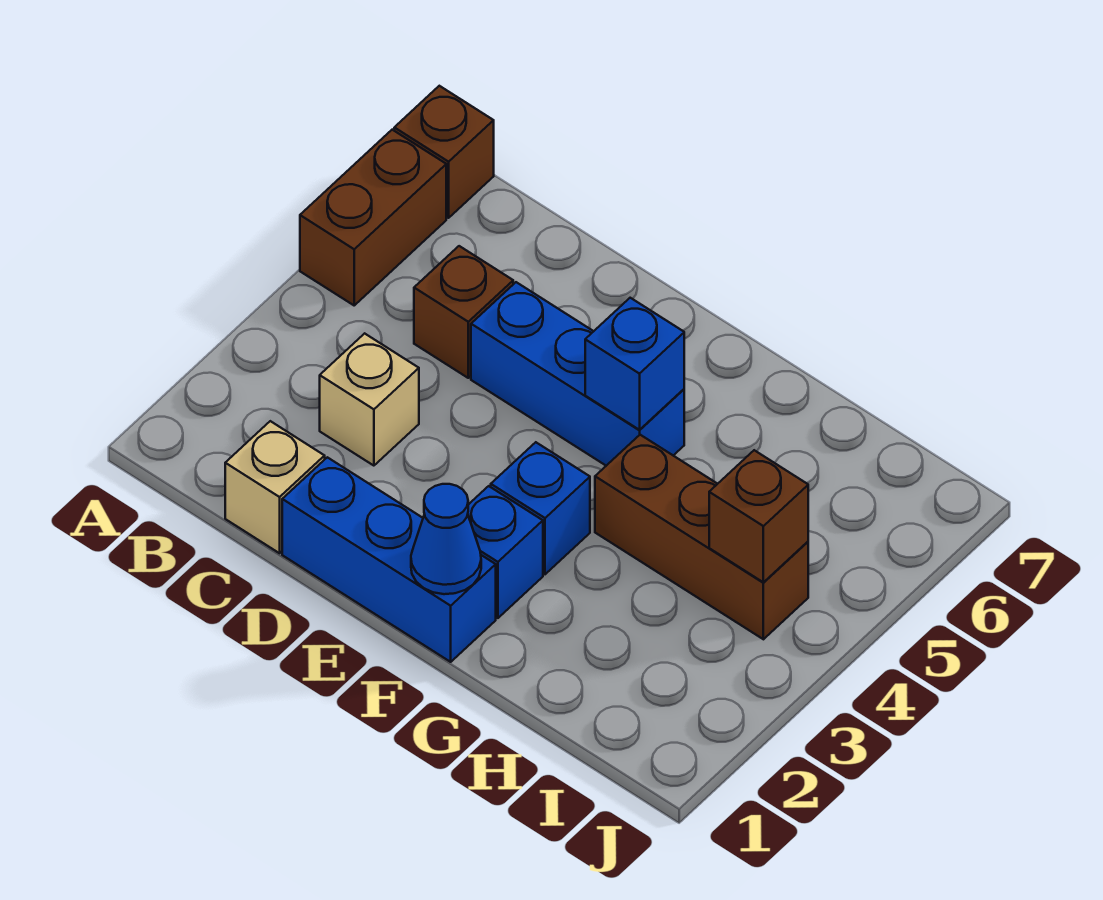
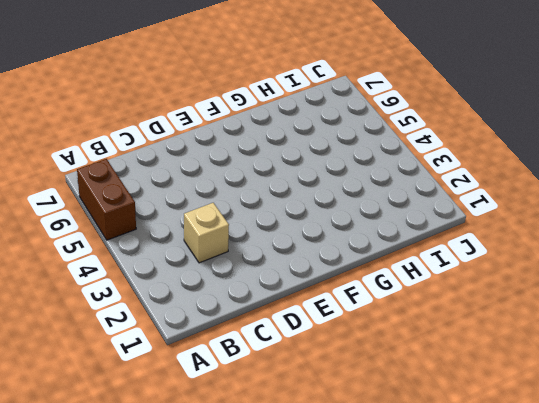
none -> brown 1x1 brick [394,86,494,218]
none -> tan 1x1 brick [225,421,325,553]
none -> brown 1x1 brick [414,246,513,378]

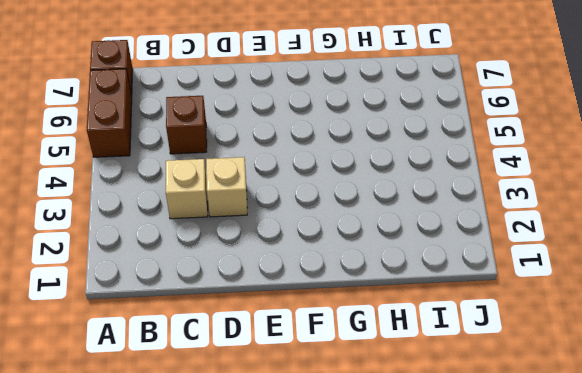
tan 1x1 brick [206,157,247,217] -> tan 1x1 brick moved to [225,421,325,553]
none -> blue 1x3 brick [282,457,496,662]
none -> blue 1x3 brick [471,282,684,466]
none -> blue 1x1 brick [468,486,543,618]

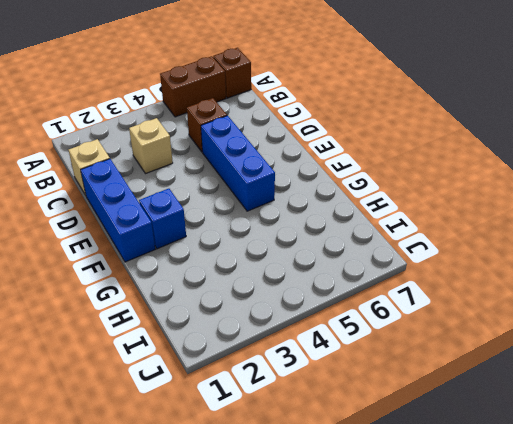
none -> blue 1x1 brick [491,442,590,574]
none -> brown 1x3 brick [595,435,808,639]
none -> blue 1x1 cone [411,484,481,594]

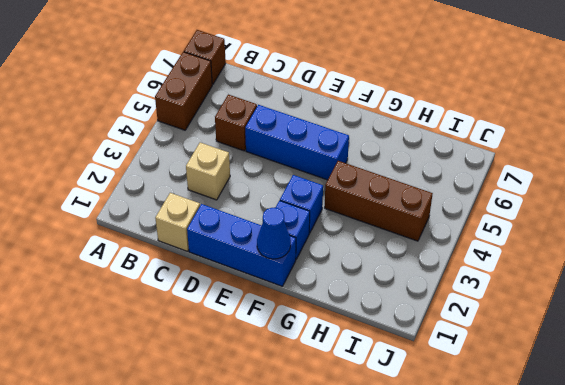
none -> blue 1x1 brick [585,298,684,430]
none -> brown 1x1 brick [709,450,808,582]

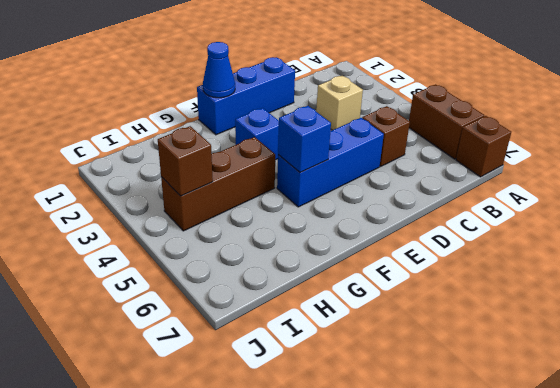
none -> tan 1x1 brick [225,421,325,553]
none -> blue 1x1 brick [468,486,543,618]

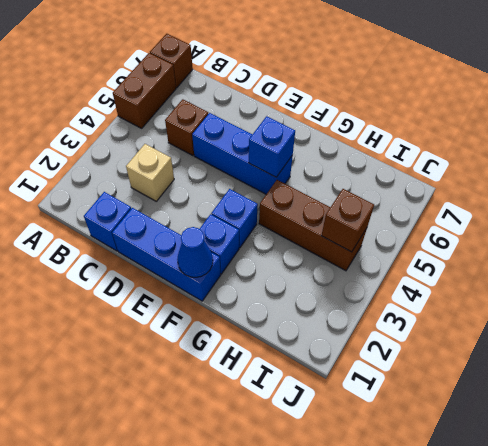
blue 1x1 brick [84,192,131,251] -> tan 1x1 brick [225,421,325,553]

